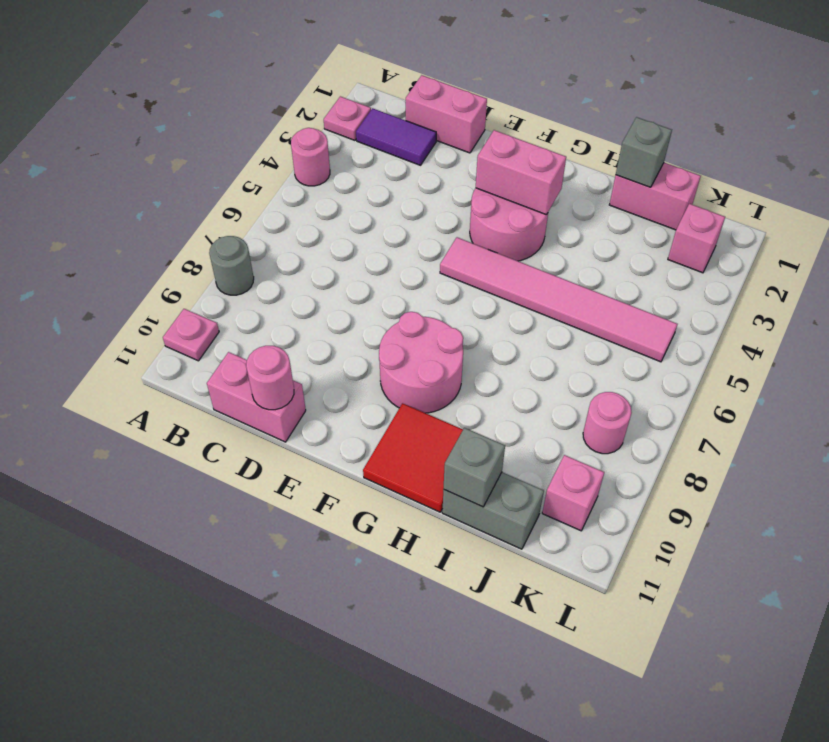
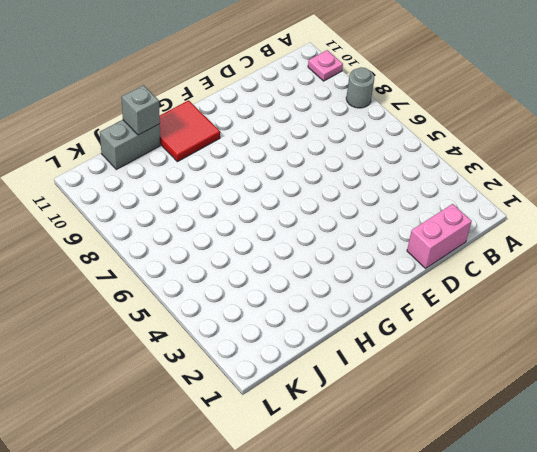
none -> pink 1x1 plate [324,96,371,140]
none -> pink 1x1 round brick [291,128,330,186]
none -> purple 1x2 tile [356,108,436,165]

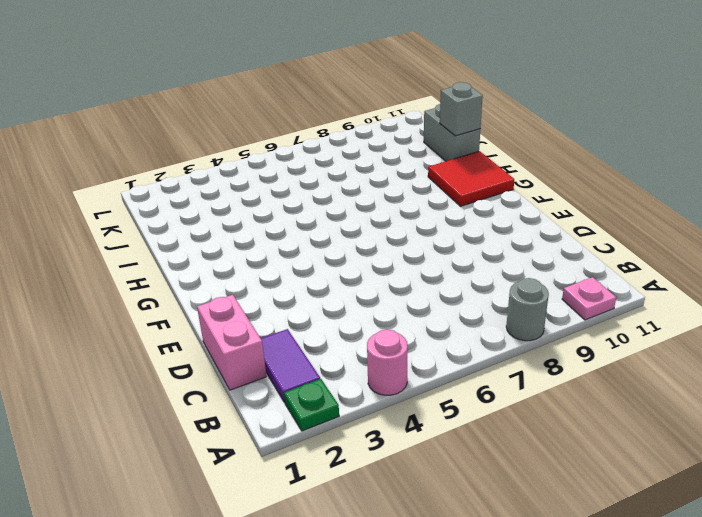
green 1x1 plate [284,379,339,431] -> pink 1x1 plate [324,96,371,140]
none -> pink 1x2 brick [207,352,306,442]
none -> pink 2x2 round brick [470,188,548,261]
none -> pink 1x6 tile [440,237,677,362]

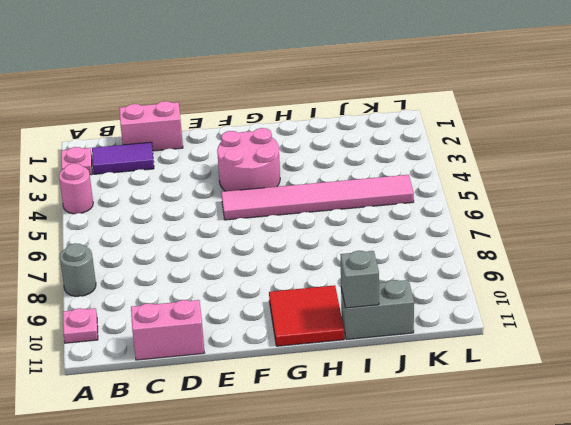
none -> pink 2x2 round brick [379,312,463,413]
none -> pink 1x2 brick [609,163,701,230]
none -> pink 1x1 brick [668,204,725,273]

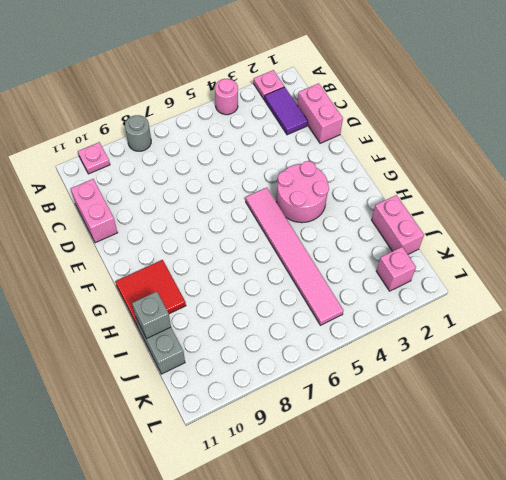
none -> pink 2x2 round brick [379,312,463,413]
none -> pink 1x1 round brick [583,392,632,454]
none -> pink 1x1 brick [542,455,604,531]

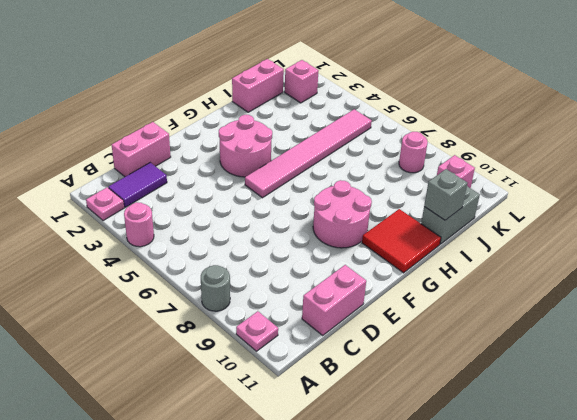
none -> pink 1x1 round brick [246,346,294,410]
none -> pink 1x2 brick [476,130,566,215]
none -> grey 1x1 brick [616,117,672,187]

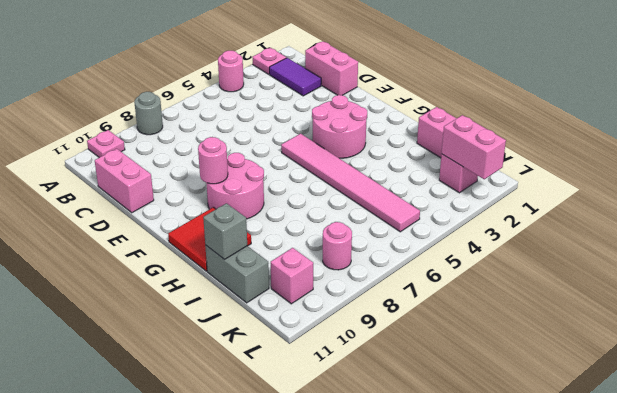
pink 1x1 round brick [198,137,228,184] -> pink 1x1 round brick moved to [246,346,294,410]
pink 1x2 brick [442,115,506,179] -> pink 1x2 brick moved to [476,130,566,215]
none -> grey 1x1 brick [616,117,672,187]

